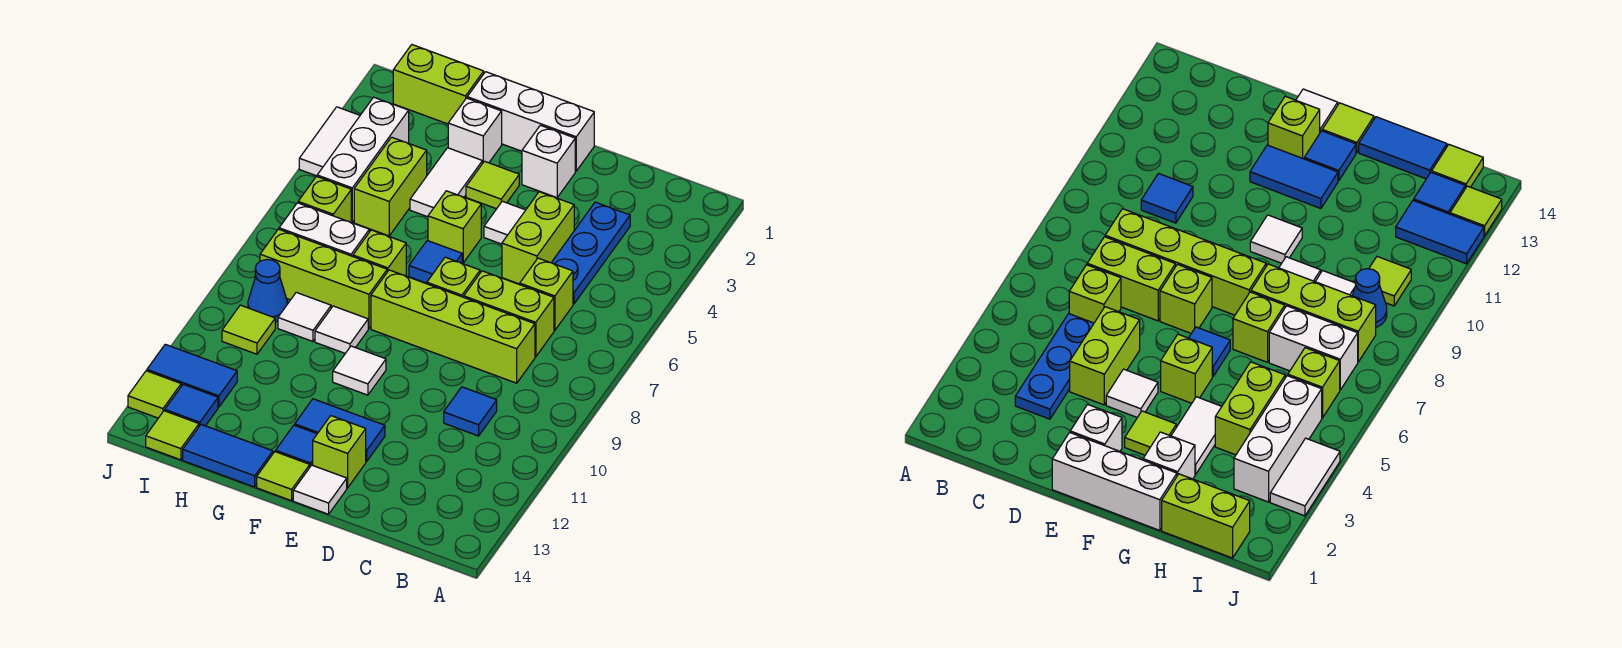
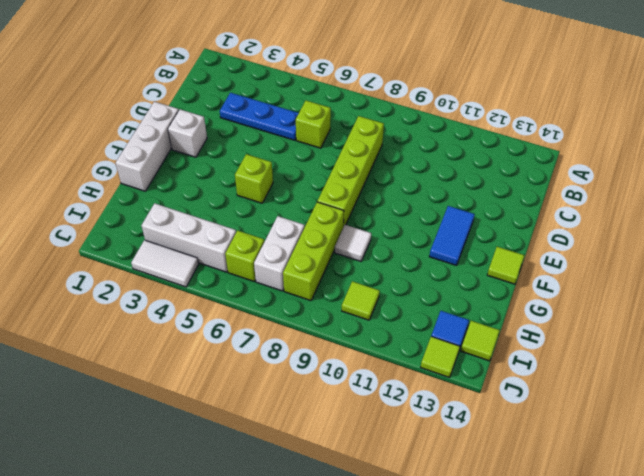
none -> lime 1x2 brick [464,271,554,357]
none -> blue 1x1 tile [444,387,497,436]
none -> lime 1x2 brick [502,192,574,284]
none -> white 1x1 tile [484,201,525,244]

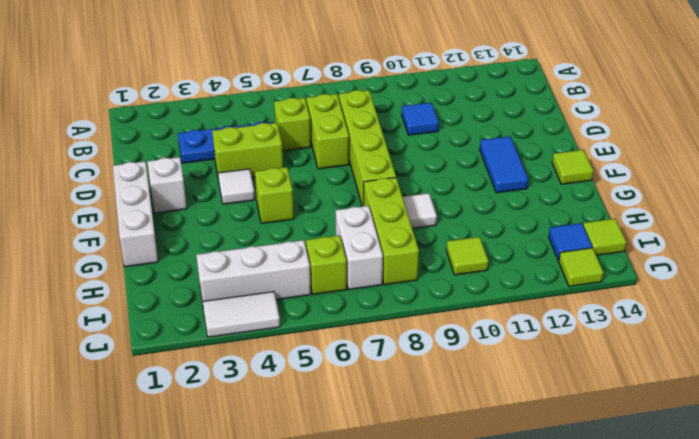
none -> lime 1x1 brick [427,257,480,297]
none -> lime 1x1 brick [313,416,366,488]
none -> white 1x1 tile [293,465,347,514]
none -> lime 1x1 tile [466,161,519,209]

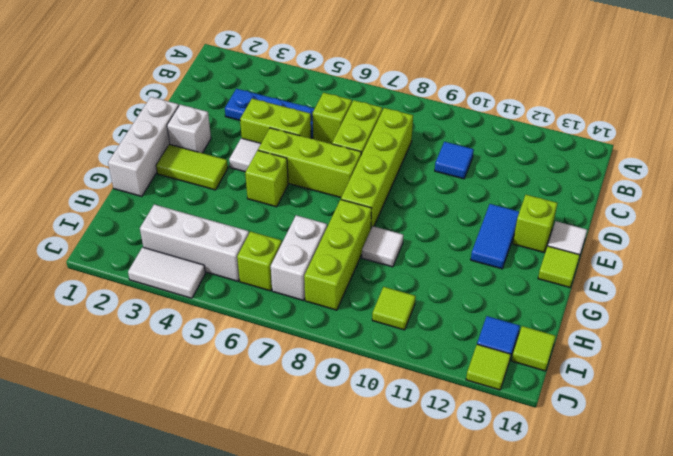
lime 1x3 brick [258,128,361,198] -> lime 1x1 brick [427,257,480,297]
lime 1x2 tile [156,144,228,190] -> lime 1x1 tile [466,161,519,209]
none -> blue 1x1 tile [409,241,462,283]
none -> white 1x1 tile [333,346,386,395]
none -> blue 1x1 tile [276,425,317,467]
none -> white 1x1 brick [448,98,502,164]

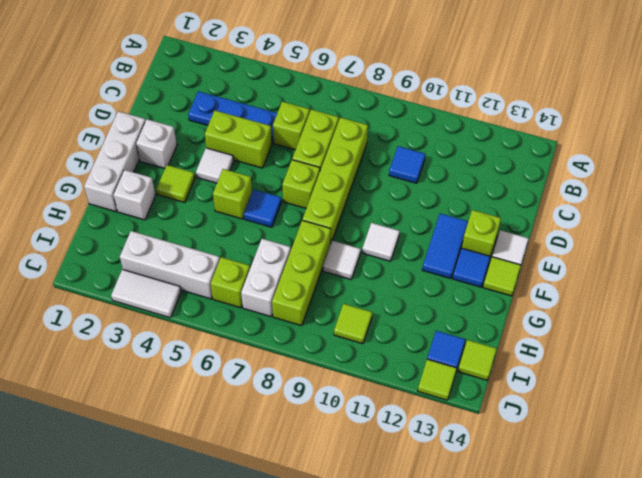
none -> white 1x2 tile [410,148,482,217]
none -> lime 1x1 brick [353,230,406,276]
none -> blue 1x2 tile [183,424,273,487]
none -> lime 1x2 brick [393,45,484,124]

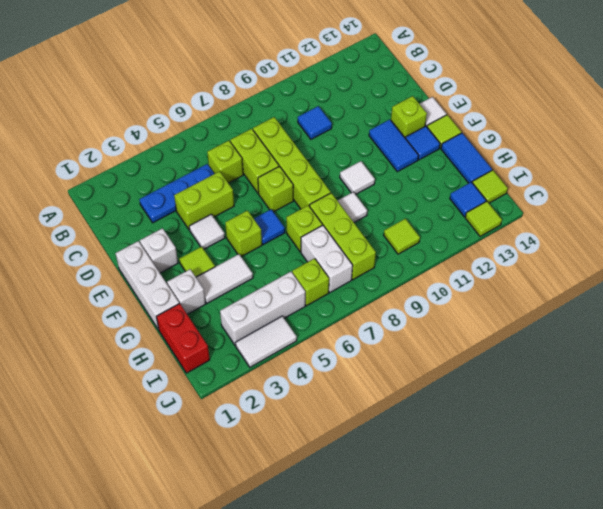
red 1x2 brick [156,303,210,373] -> lime 1x2 brick [393,45,484,124]
none -> lime 1x2 brick [354,137,427,236]
none -> white 1x1 tile [278,292,331,341]
none -> blue 1x1 cone [248,259,287,322]
none -> blue 1x2 tile [147,344,237,407]

